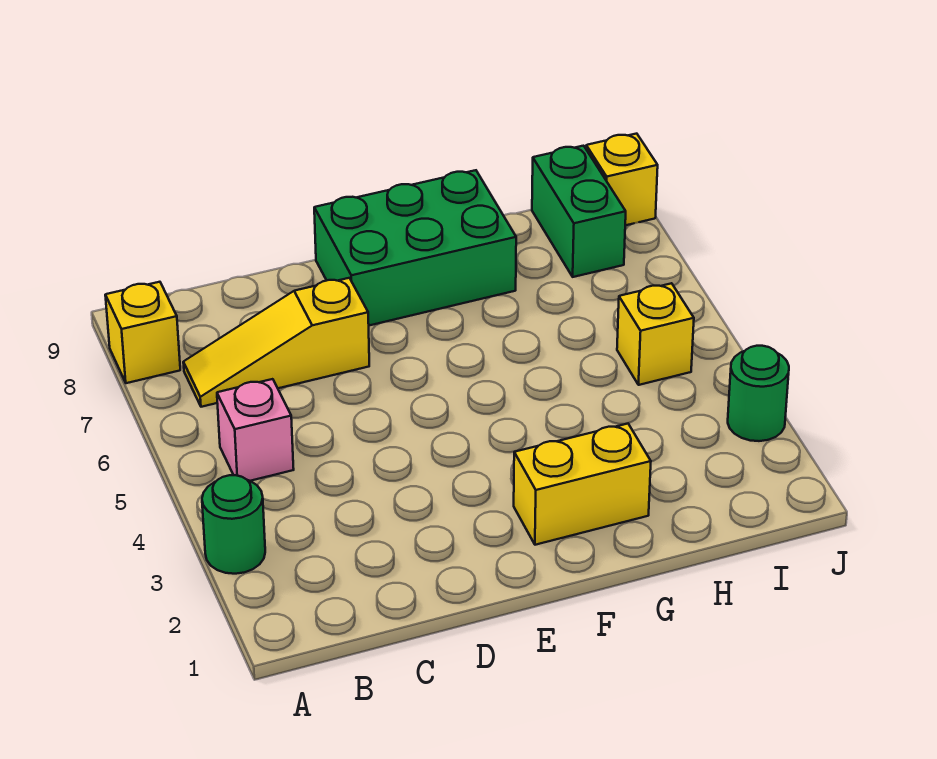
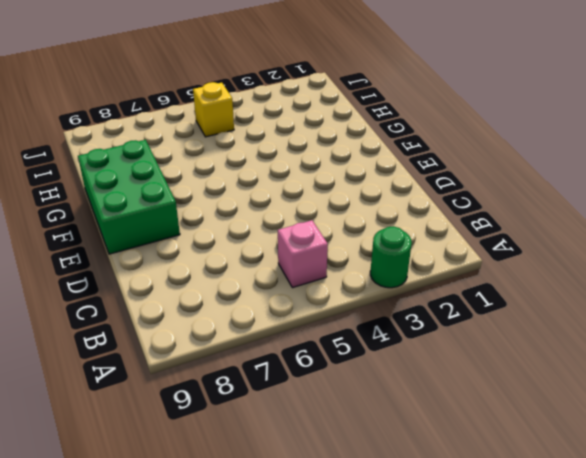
none -> yellow 1x1 brick [105,282,180,383]
none -> yellow 1x3 slope [183,278,369,407]

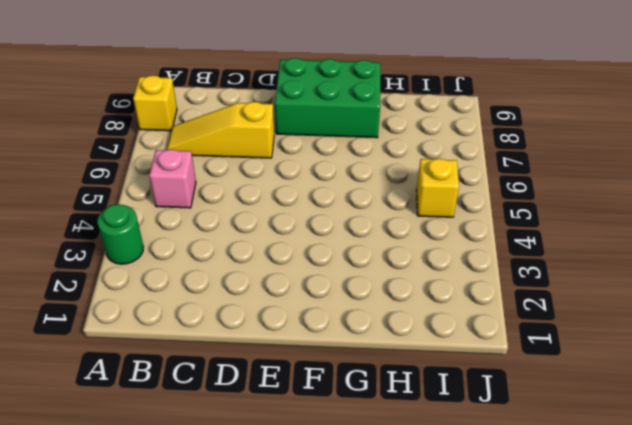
none -> yellow 1x2 brick [514,424,651,545]
none -> green 1x2 brick [532,146,626,277]

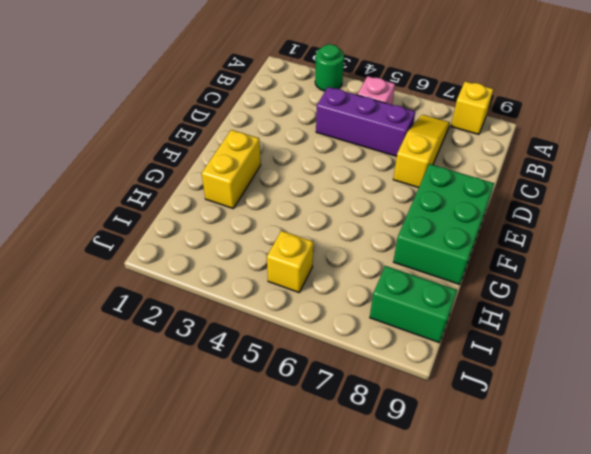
purple 1x3 brick [316,87,415,156] -> none
none -> green 1x1 round brick [728,346,789,441]
none -> yellow 1x1 brick [586,134,658,225]

